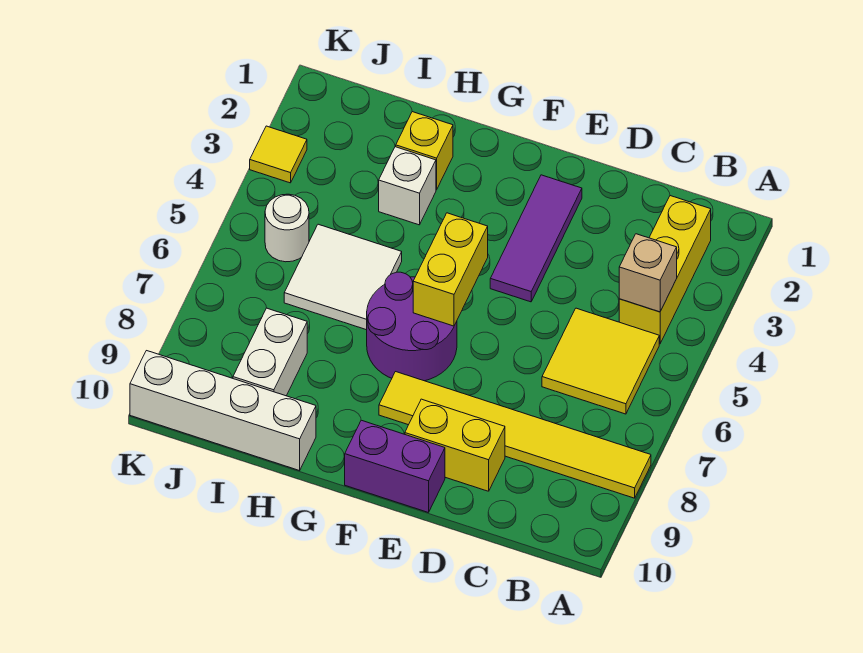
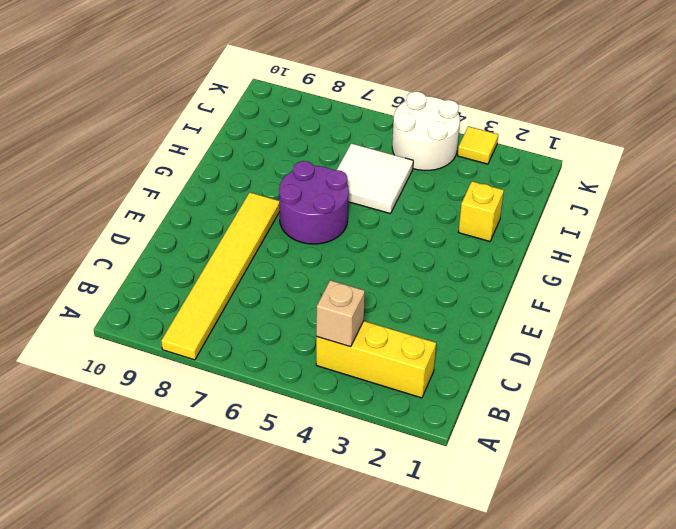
white 2x2 round brick [392,92,460,171] -> white 1x1 round brick [265,194,309,262]
none -> yellow 2x2 tile [542,308,659,414]
none -> yellow 1x2 brick [405,399,505,491]
none -> purple 1x3 tile [490,175,582,302]

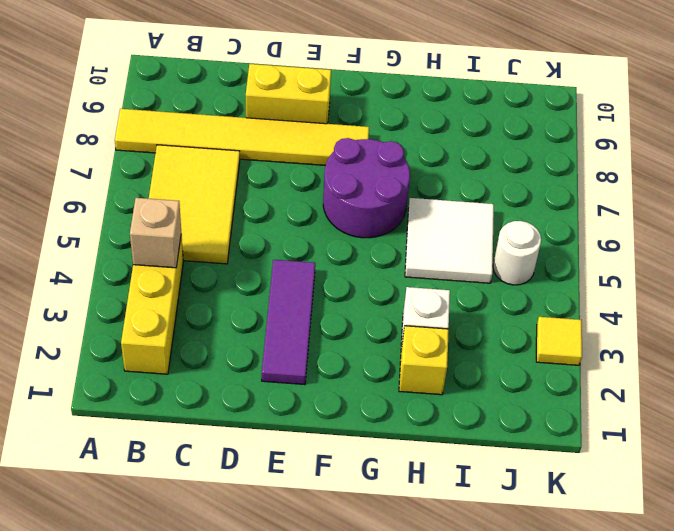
yellow 2x3 tile [149,145,240,264] -> yellow 2x2 tile [542,308,659,414]
none -> purple 1x2 brick [345,420,445,513]
none -> white 1x4 brick [130,351,316,471]
none -> white 1x2 brick [233,308,307,396]

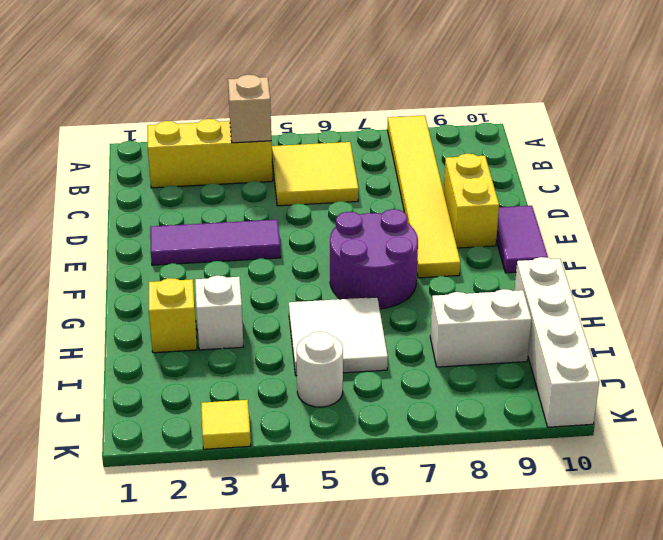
purple 1x2 tile [496,206,548,273] -> purple 1x2 brick [345,420,445,513]
none -> yellow 1x2 brick [413,213,488,326]

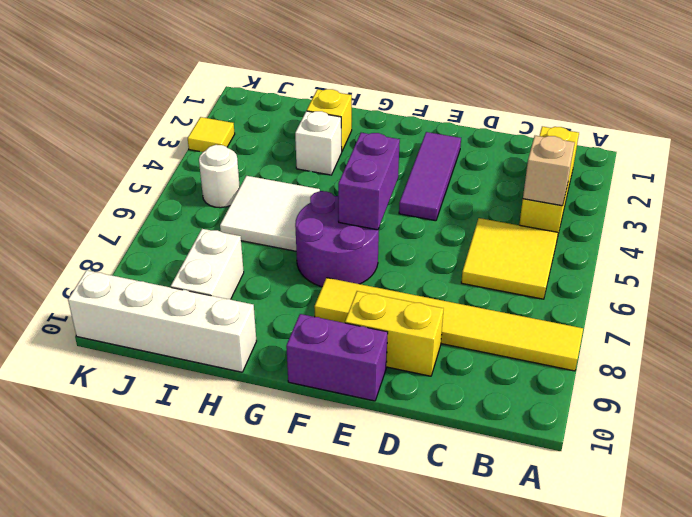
purple 1x2 brick [338,133,400,230] -> yellow 1x2 brick [413,213,488,326]

